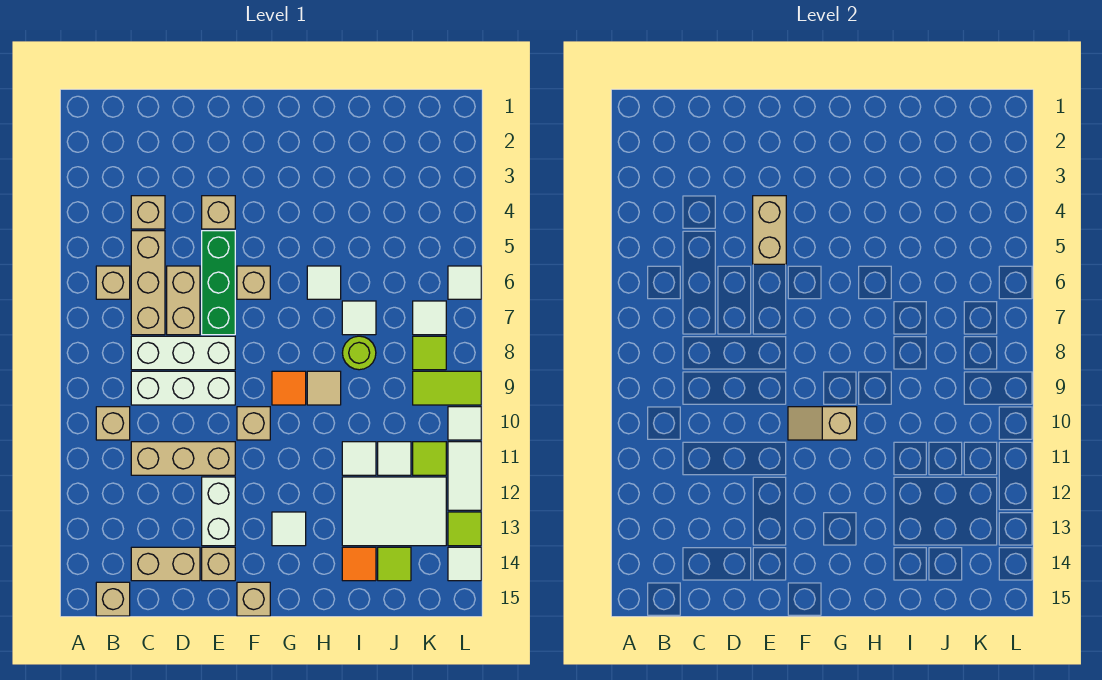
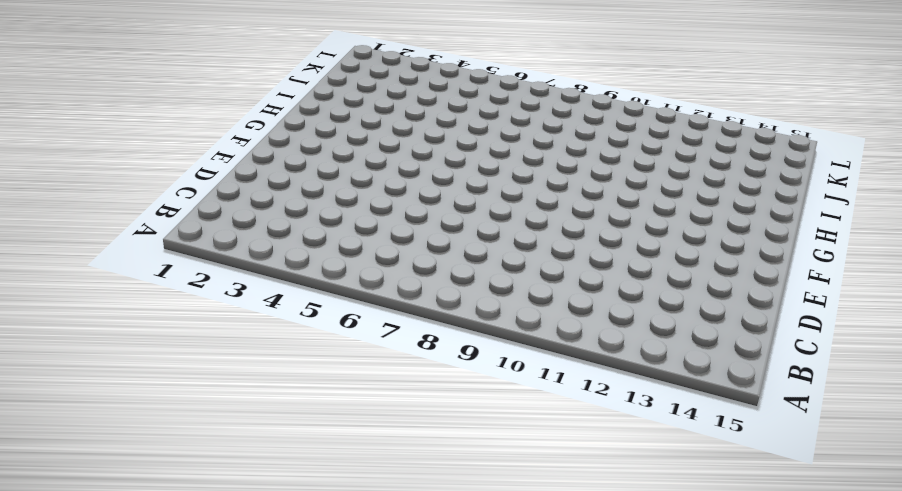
none -> tan 1x1 brick [96,266,130,299]
none -> tan 1x1 brick [96,407,130,440]
none -> tan 1x1 brick [96,582,130,616]
none -> tan 1x1 brick [131,196,165,229]

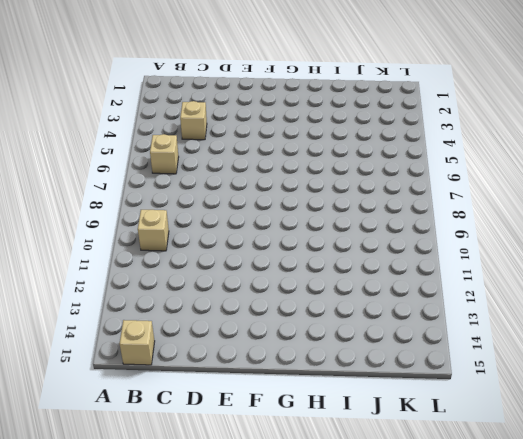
none -> tan 1x3 brick [131,231,165,335]
none -> white 1x3 brick [131,336,235,370]
none -> white 1x3 brick [131,371,235,405]
none -> tan 1x3 brick [131,442,235,475]

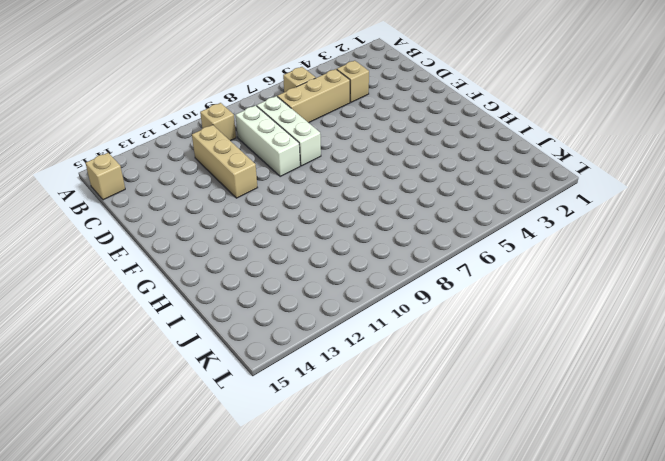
none -> tan 1x2 brick [131,547,200,581]
none -> tan 1x2 brick [167,266,200,335]
none -> tan 1x1 brick [202,196,235,229]
none -> green 1x3 brick [202,231,235,335]

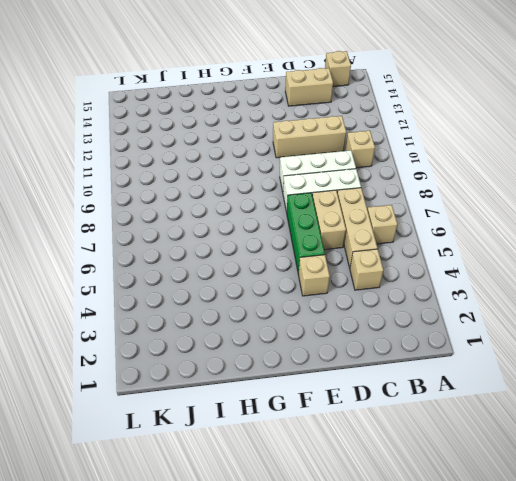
none -> white 1x2 brick [202,477,235,546]
none -> tan 1x1 brick [202,547,235,581]
none -> tan 1x1 brick [237,266,270,299]
none -> tan 1x1 brick [237,407,270,440]

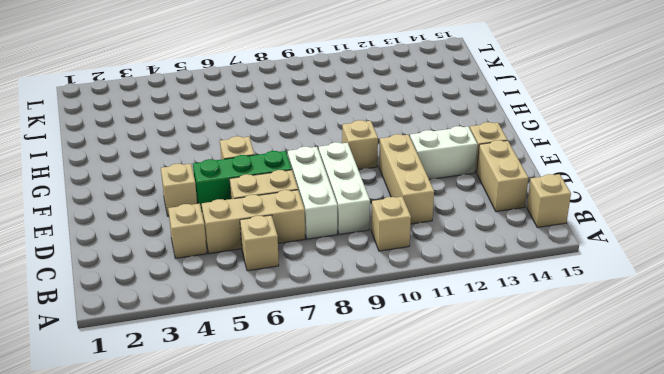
none -> tan 1x1 brick [237,582,270,616]
none -> orange 1x1 tile [272,371,306,405]
none -> white 1x1 tile [272,512,306,546]
none -> white 1x1 tile [307,266,341,299]

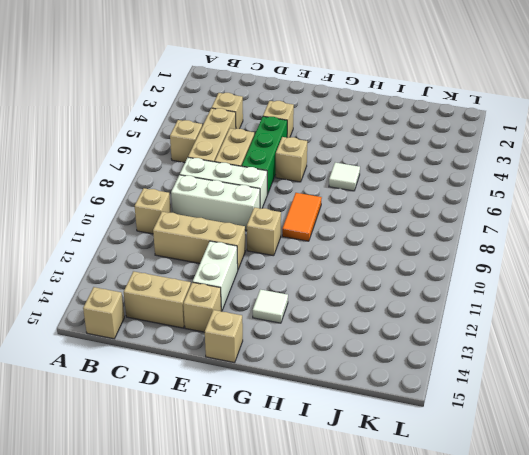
orange 1x2 tile [282,193,322,241] -> orange 1x1 tile [272,371,306,405]
none -> tan 1x1 tile [307,371,341,405]
none -> white 1x1 tile [342,301,376,335]
none -> lime 1x1 round brick [343,336,376,370]
none -> white 1x1 tile [342,442,376,475]

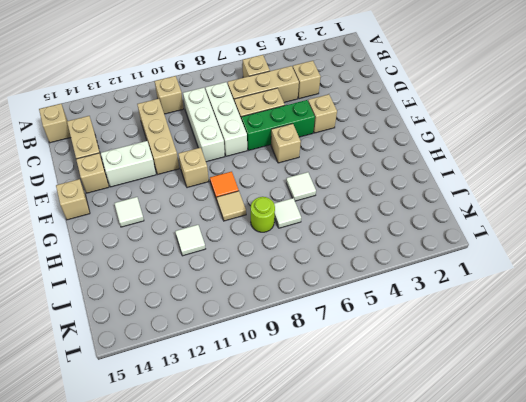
none -> white 2x3 tile [342,477,446,546]
none -> orange 1x1 tile [342,547,376,581]
none -> white 1x1 tile [378,442,411,475]
none -> lime 1x1 tile [378,547,411,581]

